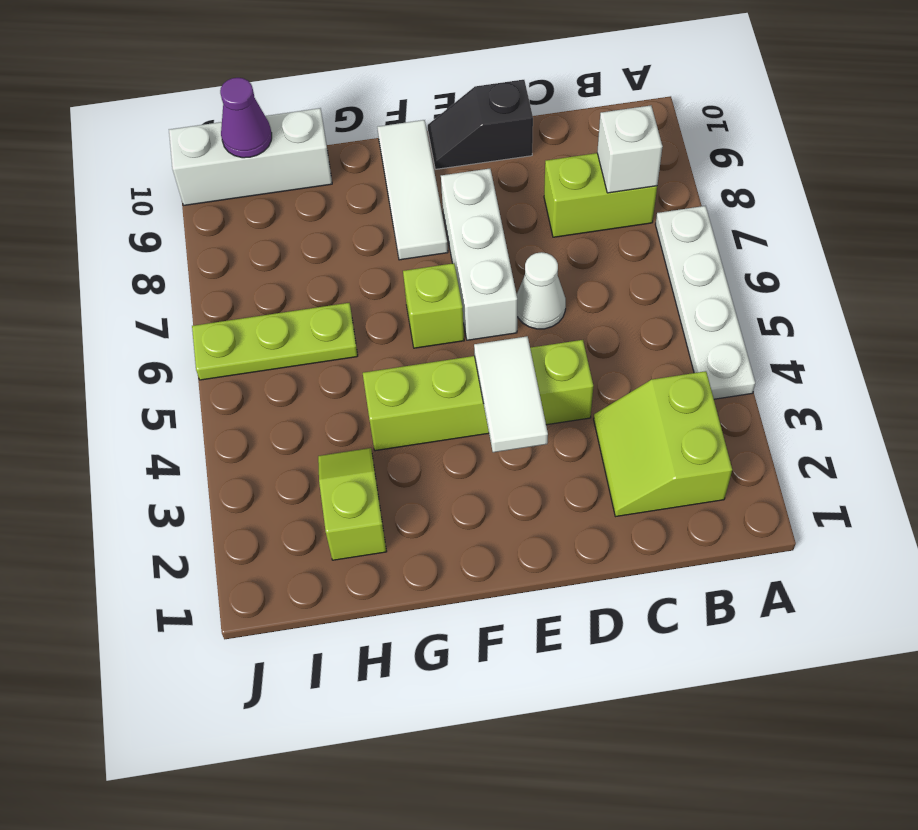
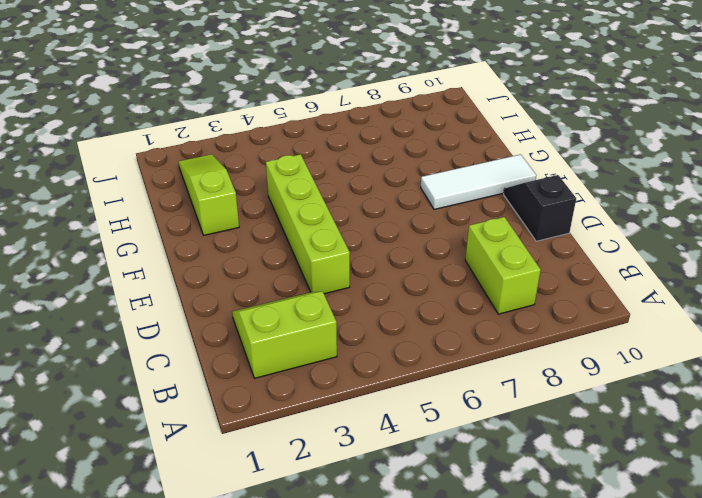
lime 1x3 slope [178,154,239,235] -> lime 1x2 slope [318,448,387,560]
none -> white 1x4 plate [655,206,755,399]
none -> white 1x1 cone [517,252,566,329]
none -> white 1x3 brick [441,169,517,340]

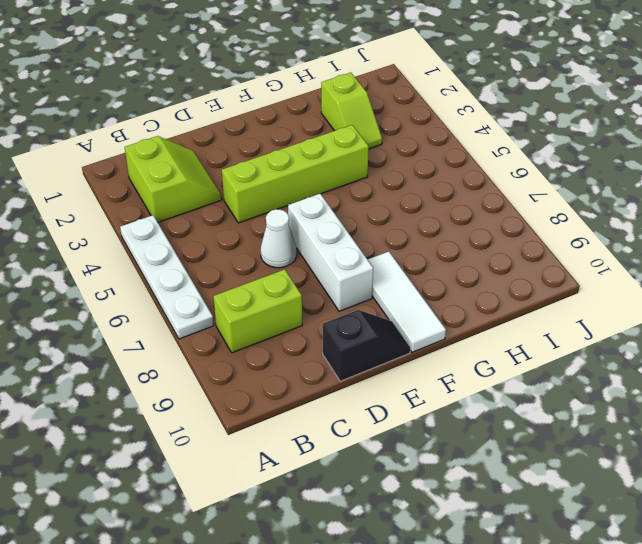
none -> lime 1x1 brick [403,263,464,348]
none -> lime 1x3 plate [192,303,358,380]
none -> white 1x3 brick [169,108,332,205]

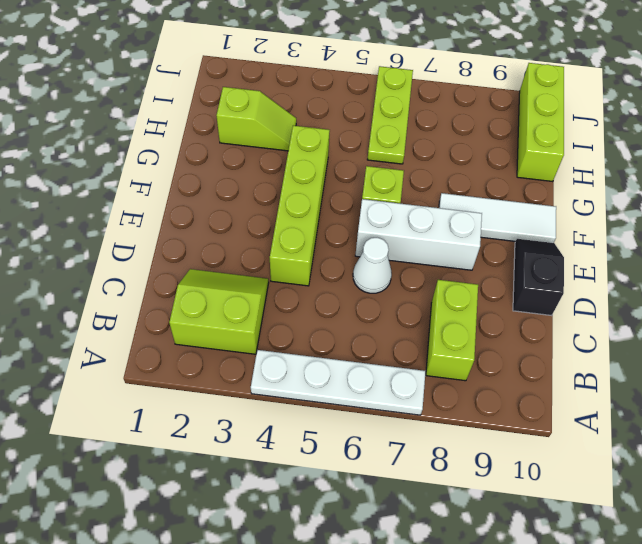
lime 1x3 brick [517,63,564,182] -> white 1x3 brick [169,108,332,205]
none -> white 1x1 brick [597,105,663,193]
none -> white 1x2 tile [474,336,548,452]
none -> purple 1x1 cone [220,78,272,158]

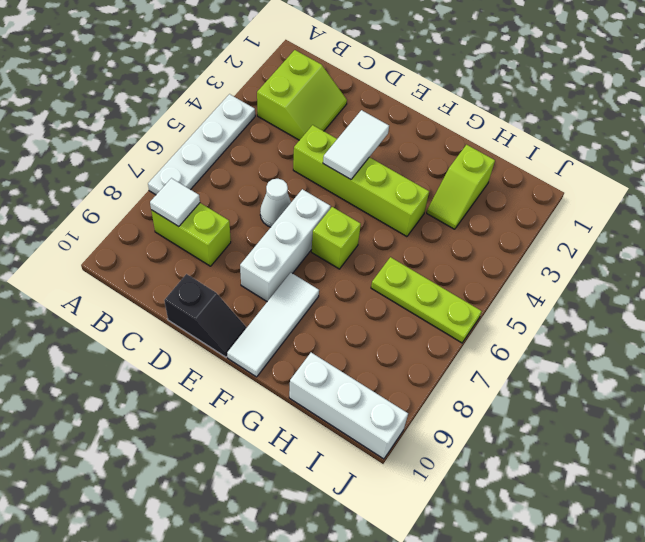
white 1x1 tile [150,178,200,227] -> white 1x1 brick [597,105,663,193]
none -> purple 1x1 cone [220,78,272,158]

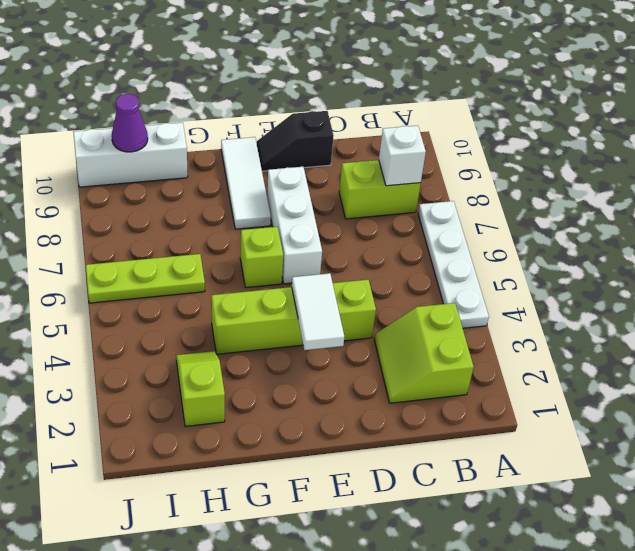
none -> white 1x1 cone [517,252,566,329]

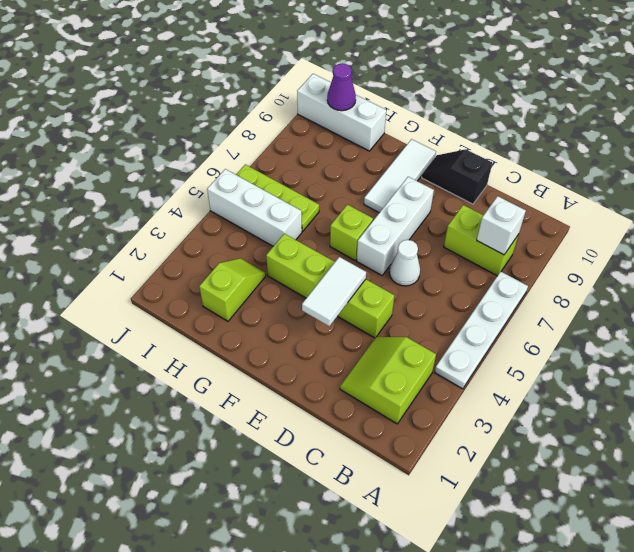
white 1x3 brick [207,169,302,246] -> none

